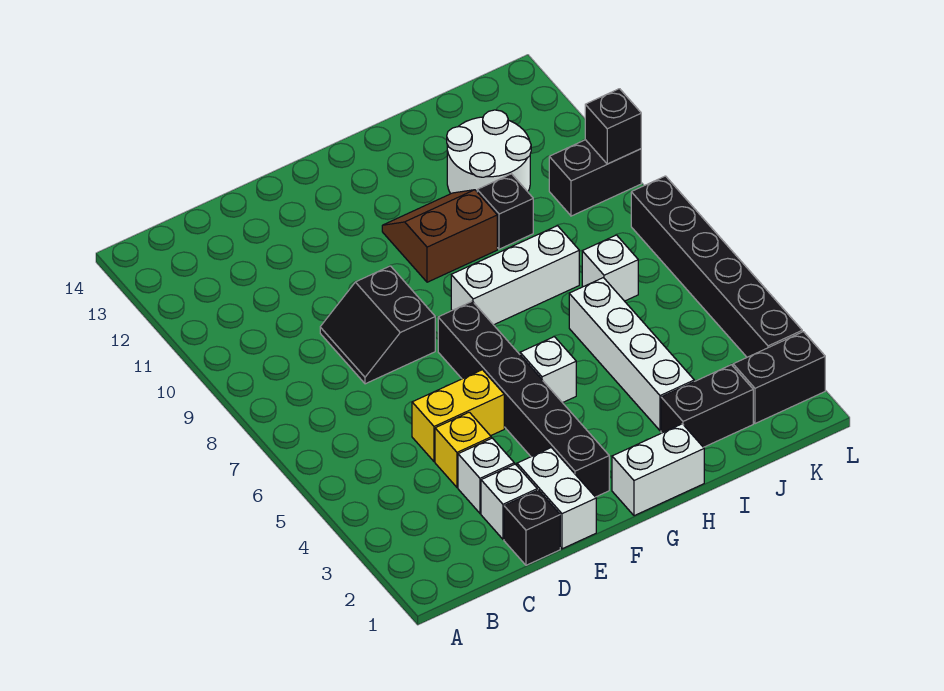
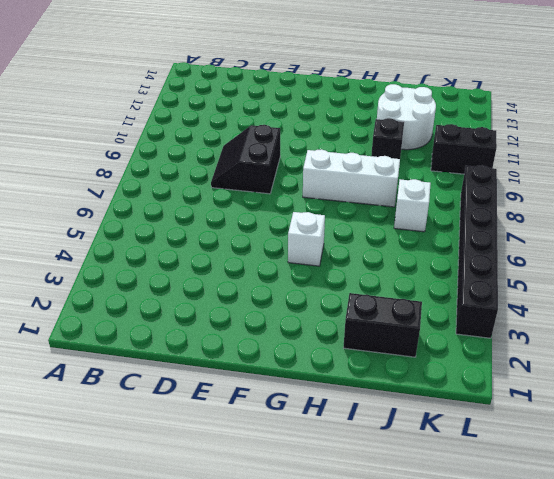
none -> black 1x1 brick [504,490,560,565]
none -> white 1x1 brick [481,464,537,539]
none -> white 1x1 brick [458,438,514,513]

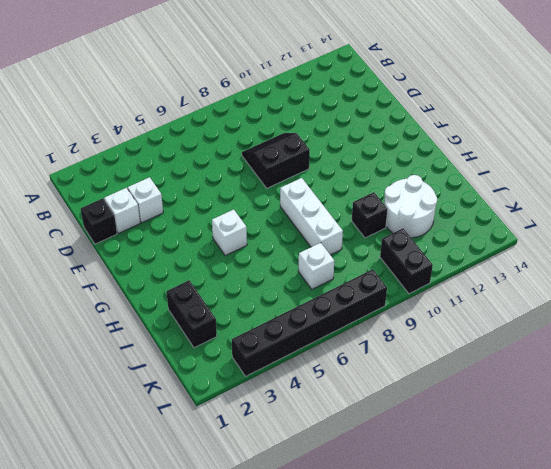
none -> yellow 1x1 brick [435,412,491,488]
none -> yellow 1x2 brick [412,370,504,462]
none -> white 1x2 brick [517,448,596,549]

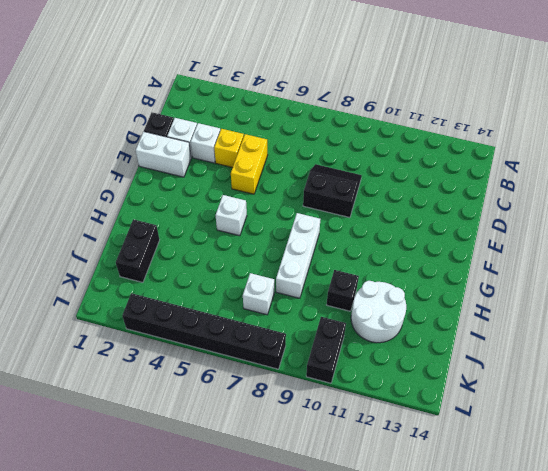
none -> black 1x6 brick [438,301,609,497]
none -> white 1x2 brick [612,424,704,516]
none -> brown 2x2 slope [382,190,497,282]

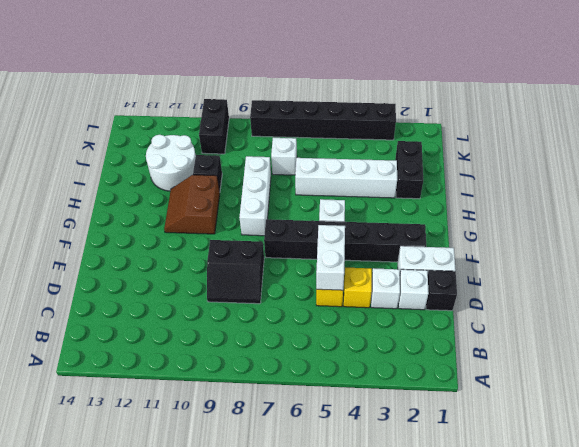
white 1x2 brick [316,225,345,290] -> white 1x2 brick moved to [612,424,704,516]
none -> black 1x2 brick [733,332,825,424]
none -> black 1x1 brick [585,89,641,164]

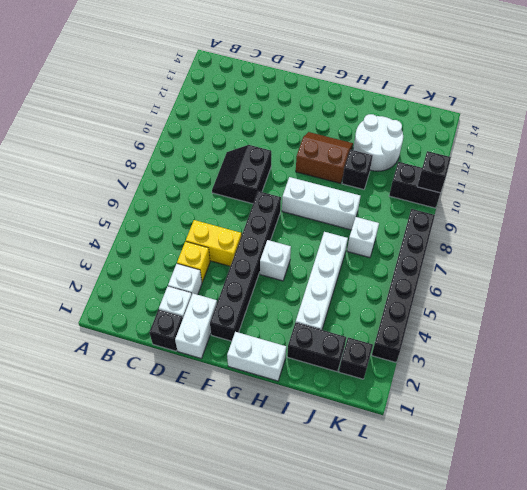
black 1x1 brick [339,337,373,379] -> black 1x2 brick [733,332,825,424]

